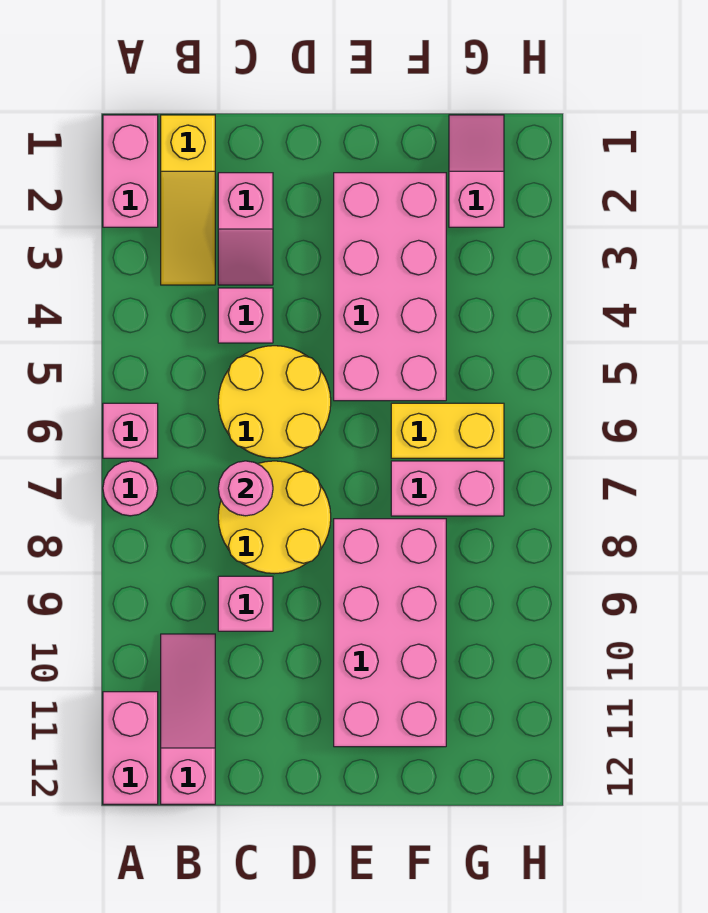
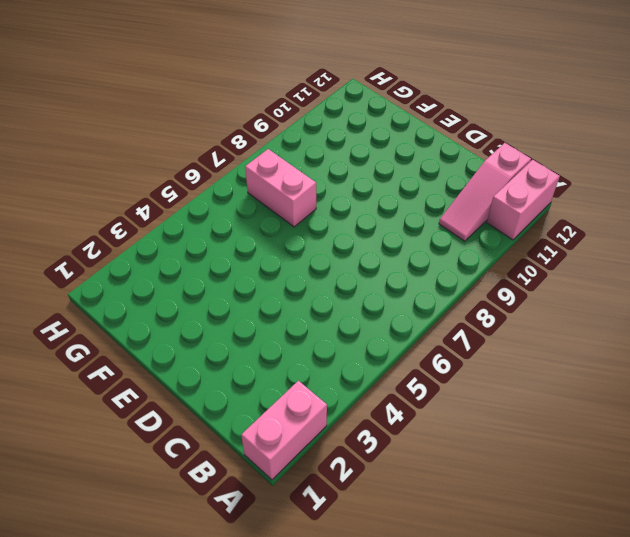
none -> pink 1x1 brick [103,403,158,458]
none -> pink 1x1 round brick [103,461,158,516]
none -> yellow 1x3 slope [161,115,215,285]

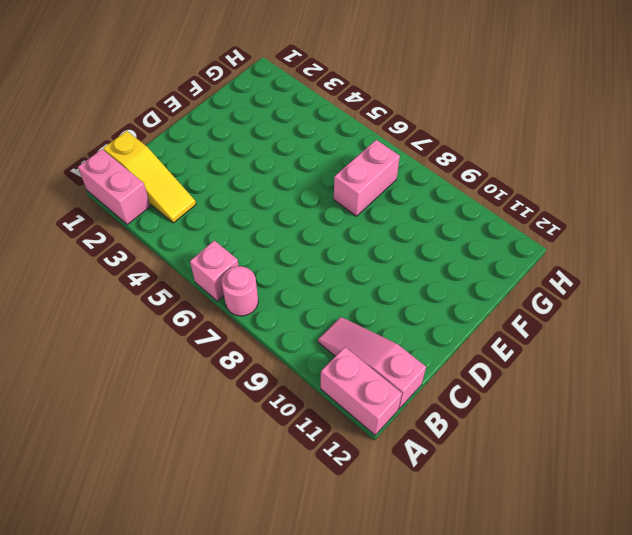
none -> pink 1x2 slope [218,173,273,285]
none -> pink 1x1 brick [218,288,273,343]
none -> yellow 2x2 round brick [218,346,331,458]

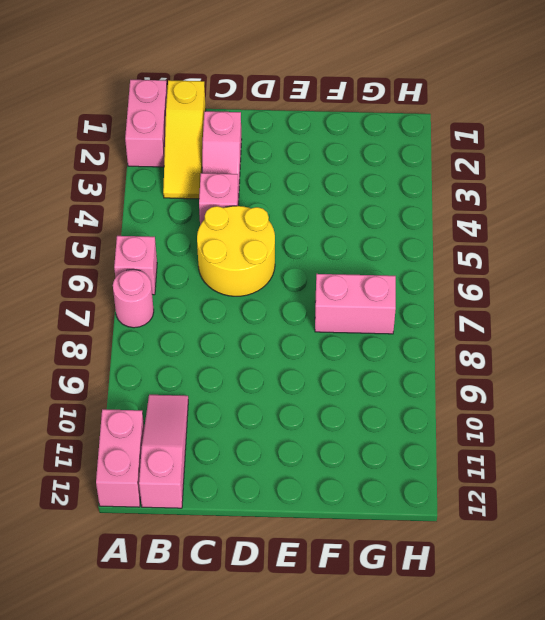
none -> yellow 2x2 round brick [218,461,331,574]
none -> pink 1x1 brick [218,576,273,631]
none -> pink 2x4 brick [334,173,446,401]

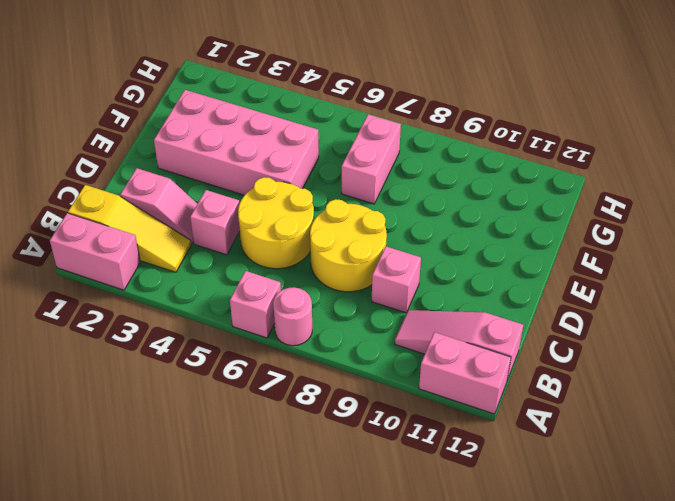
none -> pink 2x4 brick [334,519,446,747]
none -> yellow 1x2 brick [391,403,504,458]
none -> pink 1x2 slope [449,115,504,227]

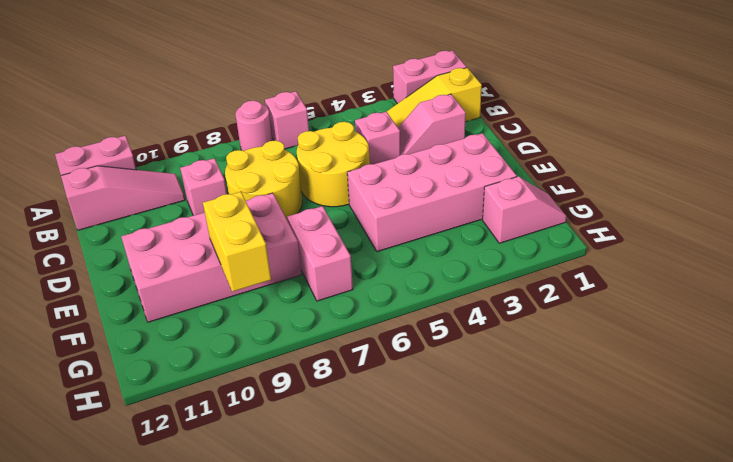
yellow 1x2 brick [203,192,271,292] -> yellow 1x2 brick moved to [391,403,504,458]
none -> pink 1x1 round brick [218,461,273,516]

